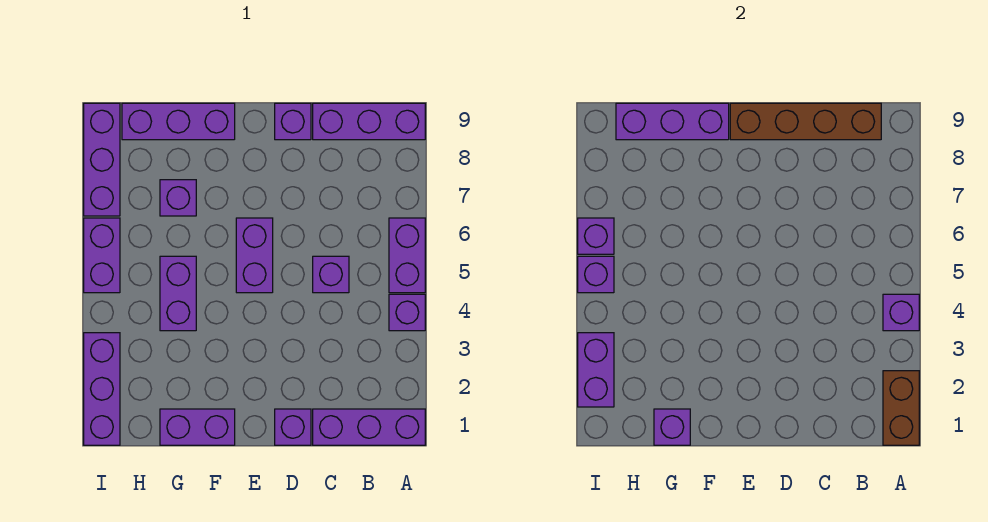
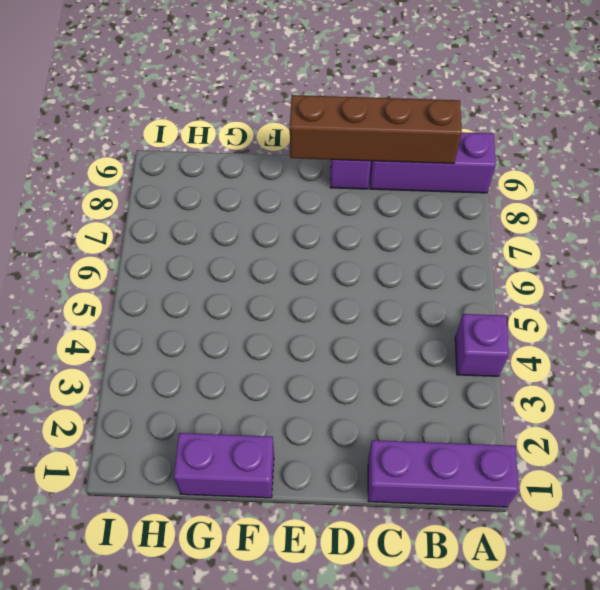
none -> purple 1x2 brick [389,218,425,293]
none -> purple 1x1 brick [313,256,349,293]
none -> purple 1x1 brick [275,409,311,445]

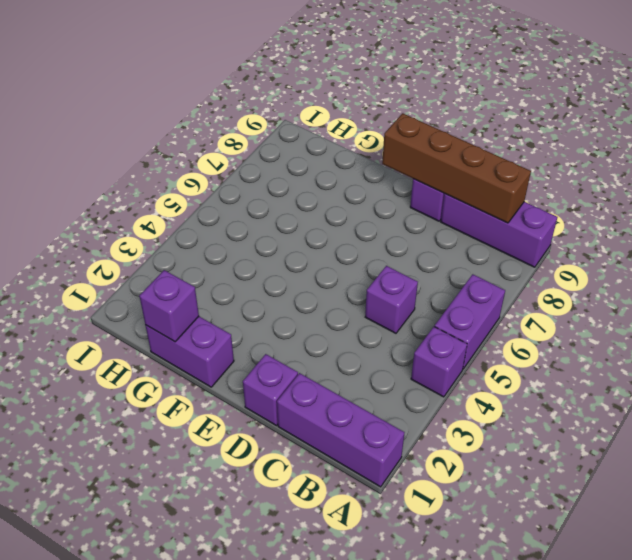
none -> purple 1x2 brick [236,218,273,293]
none -> purple 1x3 brick [122,103,235,140]
none -> purple 1x2 brick [160,256,196,331]

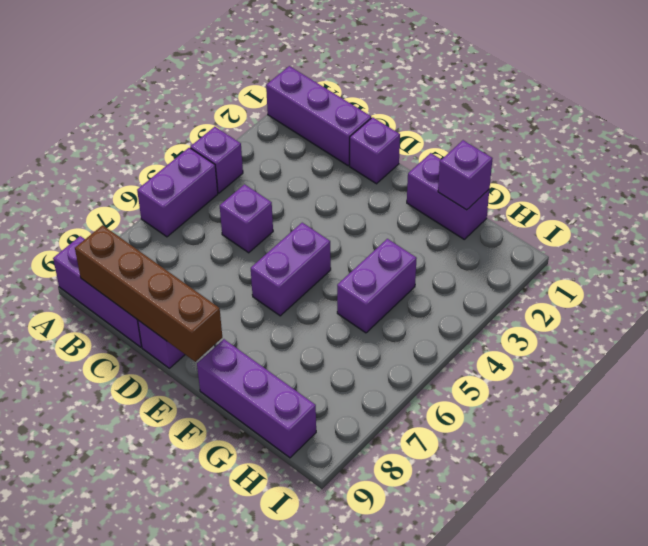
none -> purple 1x1 brick [160,180,196,216]
none -> purple 1x3 brick [84,333,120,445]
none -> purple 1x2 brick [84,218,120,293]

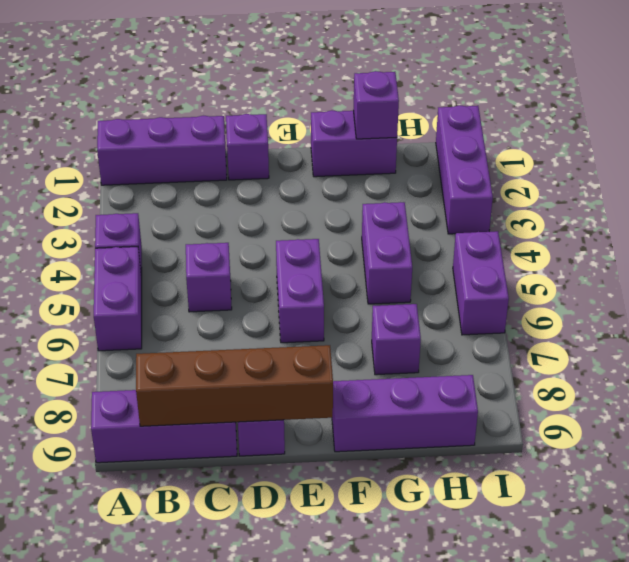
none -> purple 1x3 brick [84,103,120,216]
none -> brown 1x2 brick [883,371,919,445]
none -> purple 1x1 brick [883,294,919,331]

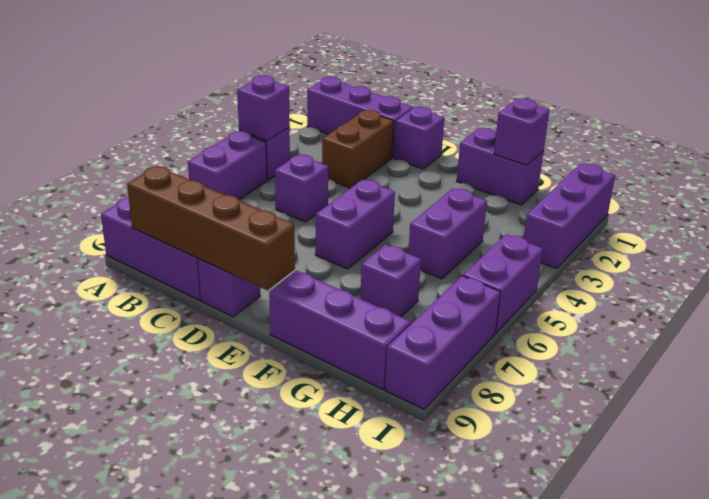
brown 1x2 brick [322,110,394,188] -> brown 1x2 brick moved to [883,371,919,445]
none -> purple 1x3 brick [616,103,729,140]
none -> purple 1x2 brick [578,333,614,407]
none -> purple 1x1 brick [578,256,614,293]

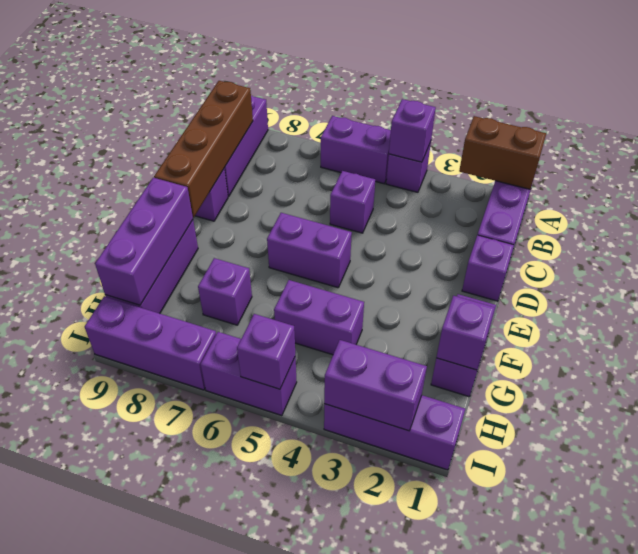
none -> purple 1x1 brick [578,218,614,254]

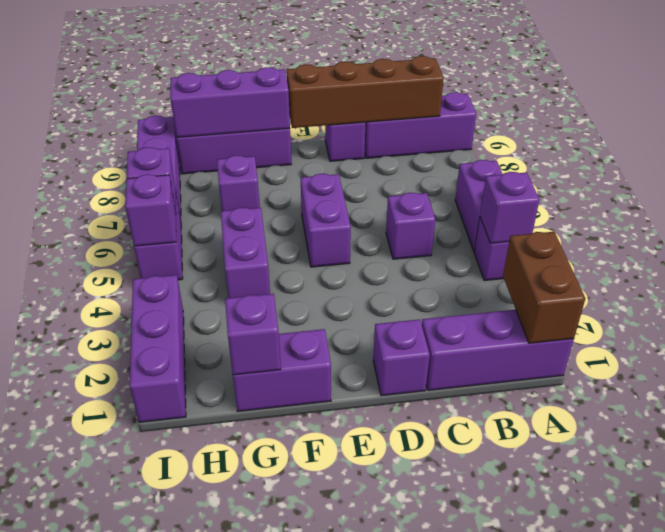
none -> purple 1x2 brick [578,333,614,407]

